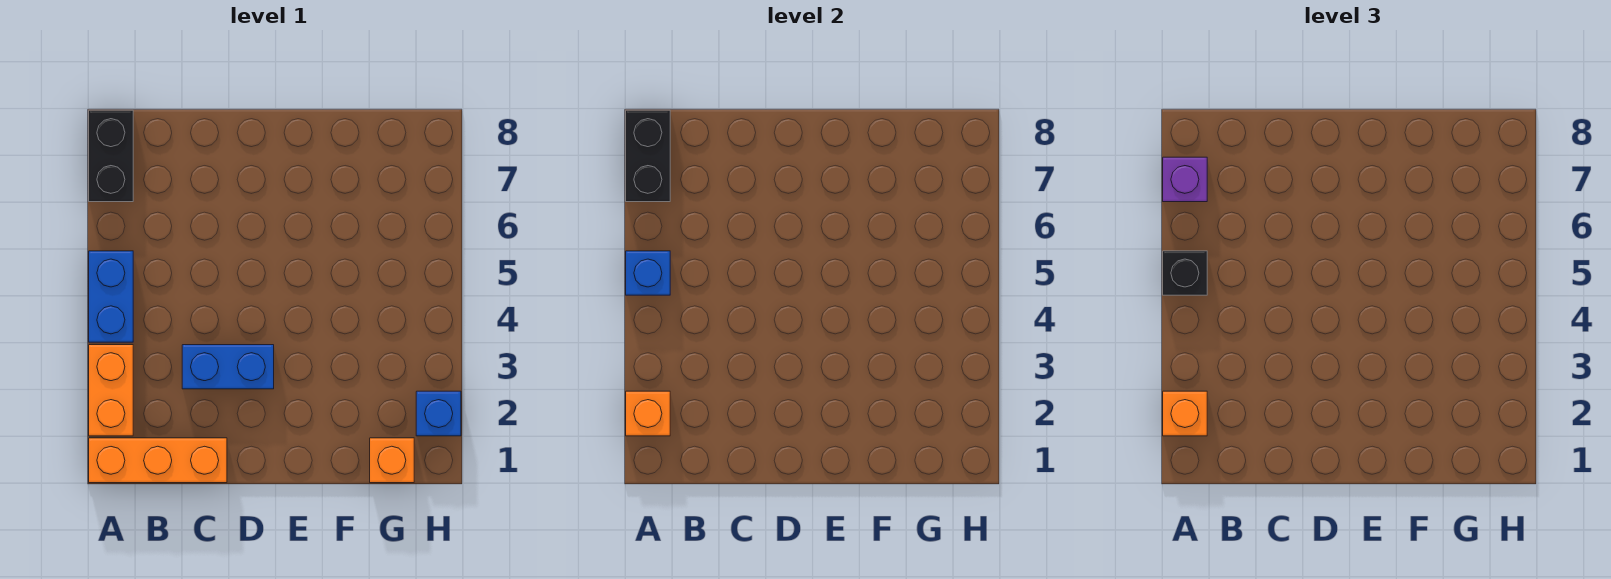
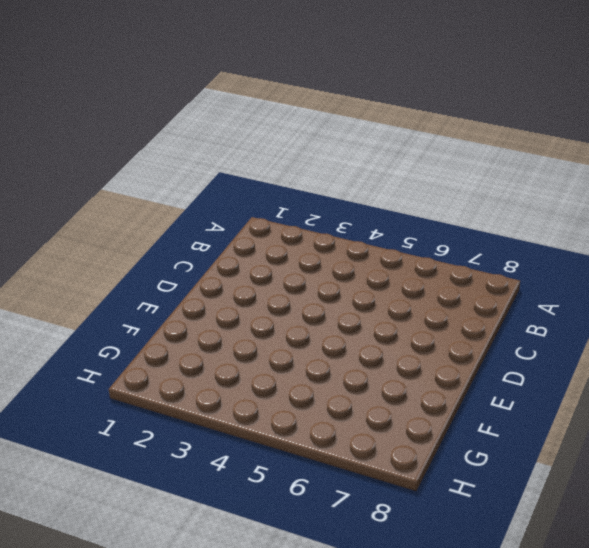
none -> orange 1x3 brick [89,438,227,483]
none -> orange 1x2 brick [89,345,133,436]
none -> blue 1x2 brick [89,251,133,342]

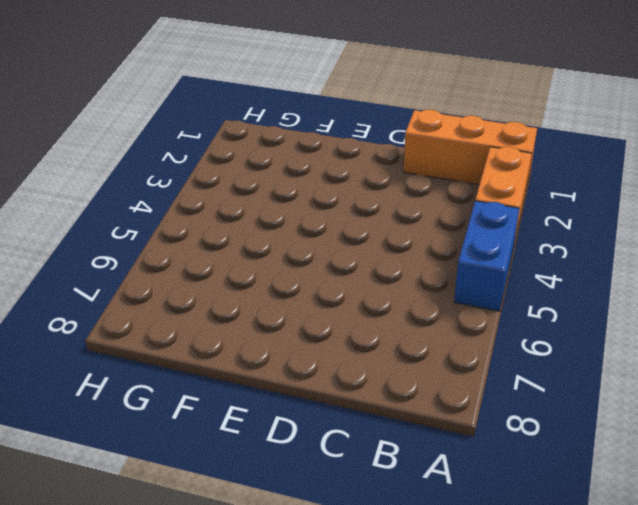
none -> black 1x2 brick [89,110,133,202]
none -> blue 1x2 brick [182,345,274,389]
none -> orange 1x1 brick [370,438,414,483]

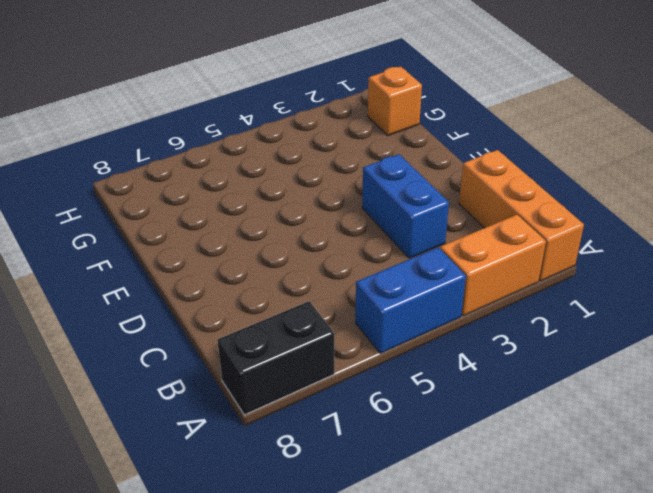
none -> blue 1x1 brick [416,391,461,436]
none -> orange 1x1 brick [626,391,670,436]
none -> blue 1x1 brick [626,251,670,295]

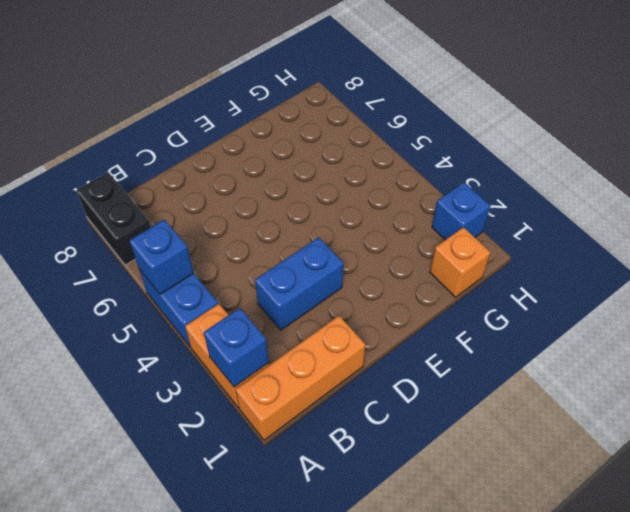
blue 1x1 brick [204,308,269,387] -> orange 1x1 brick [626,391,670,436]
none -> black 1x2 brick [626,110,670,202]
none -> orange 1x1 brick [1163,391,1207,436]
none -> black 1x1 brick [1163,251,1207,295]

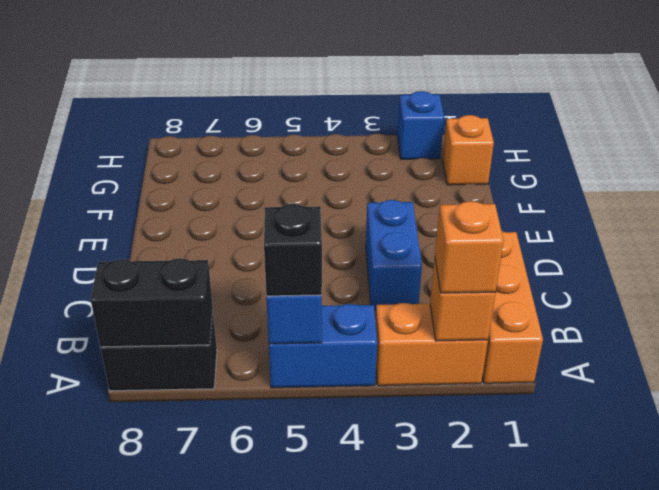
none -> purple 1x1 brick [1163,157,1207,202]

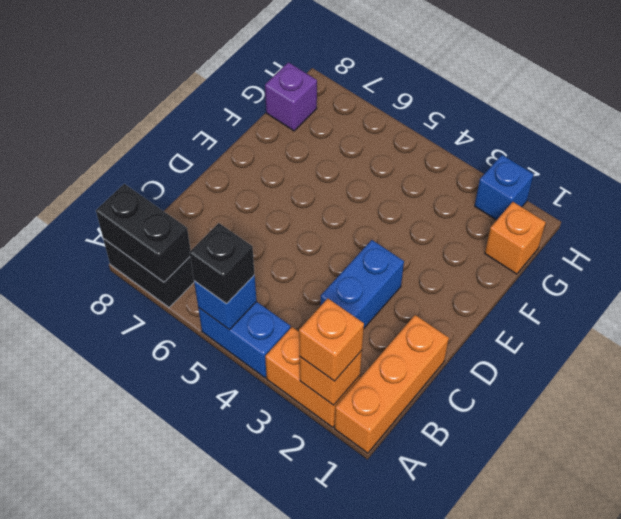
purple 1x1 brick [265,62,317,131] -> purple 1x1 brick moved to [1163,157,1207,202]

